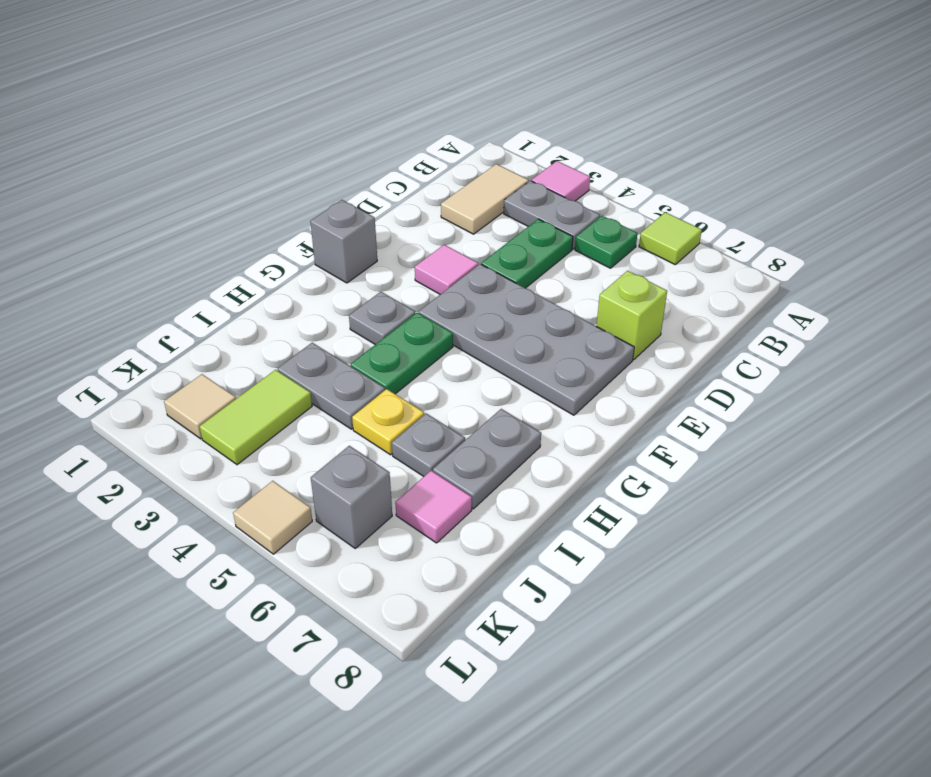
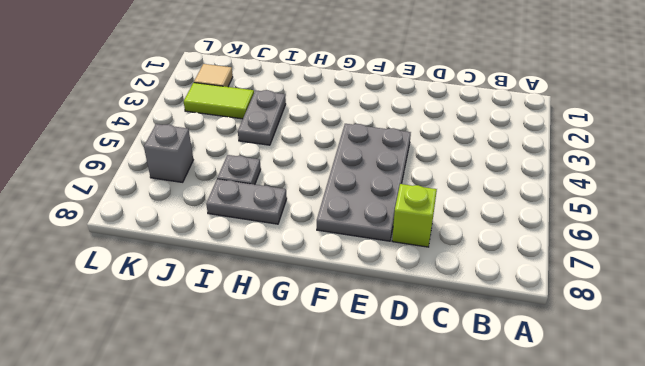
none -> pink 1x1 tile [532,161,590,201]
none -> lime 1x1 tile [639,212,702,264]
none -> tan 1x2 tile [441,164,529,234]

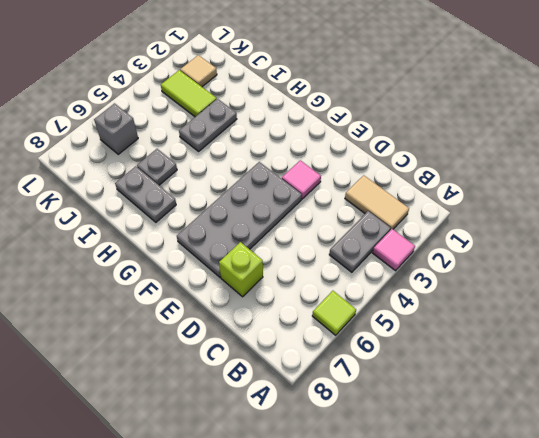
none -> green 1x1 plate [575,216,638,268]
none -> green 1x2 plate [481,219,573,288]
none -> grey 1x1 brick [310,200,377,283]

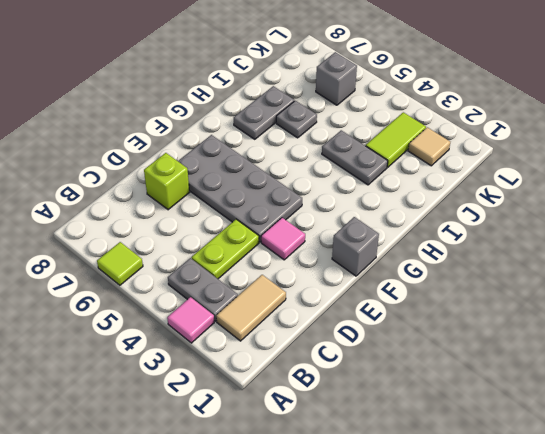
lime 1x2 plate [191,219,259,279] -> green 1x2 plate [481,219,573,288]
none -> green 1x1 plate [575,216,638,268]
none -> grey 1x1 plate [349,292,415,345]
none -> green 1x2 plate [351,313,453,394]

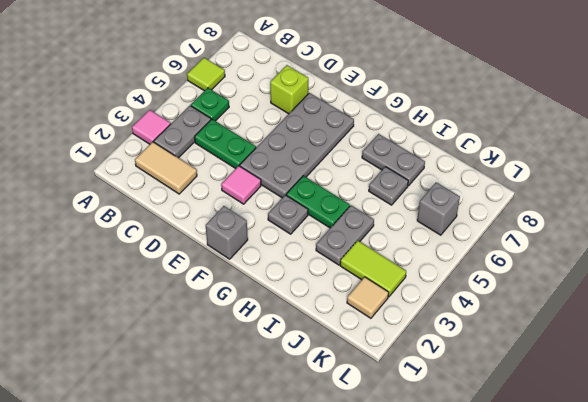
none -> yellow 1x1 plate [352,389,424,455]
none -> pink 1x1 tile [395,471,472,543]
none -> tan 1x1 tile [233,481,312,554]

